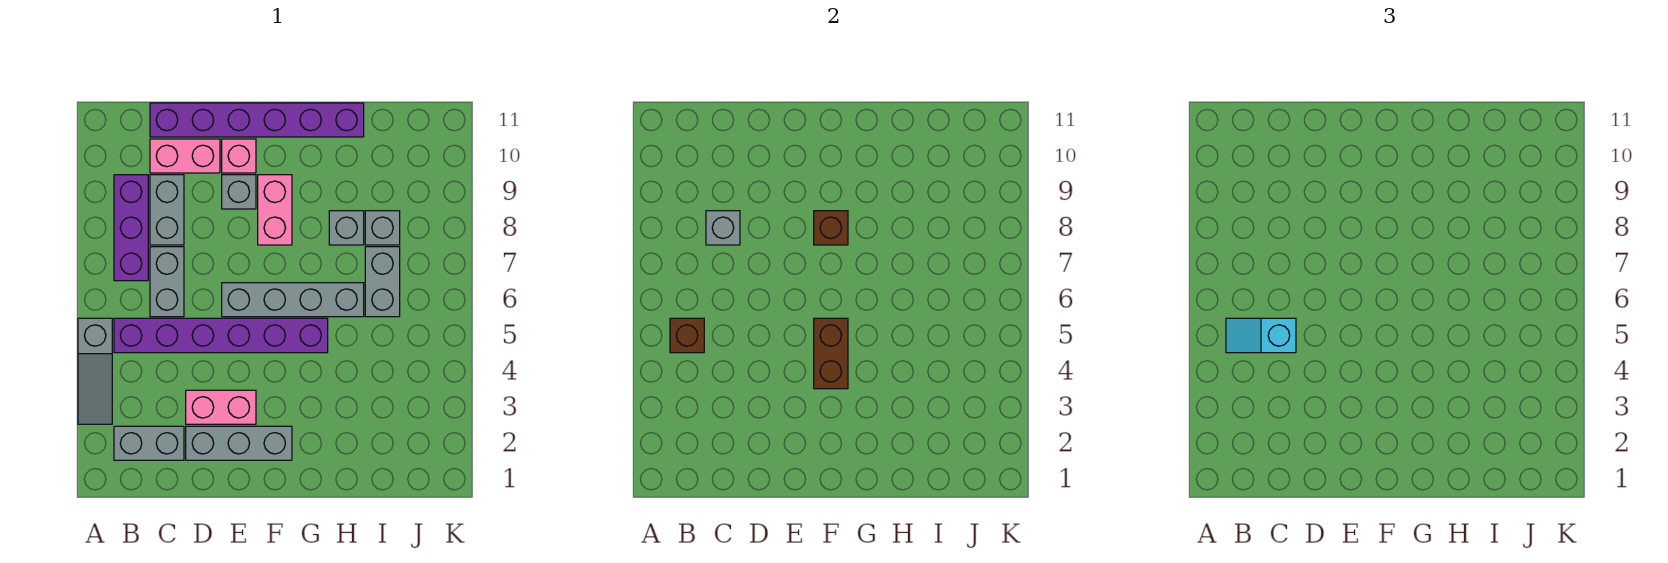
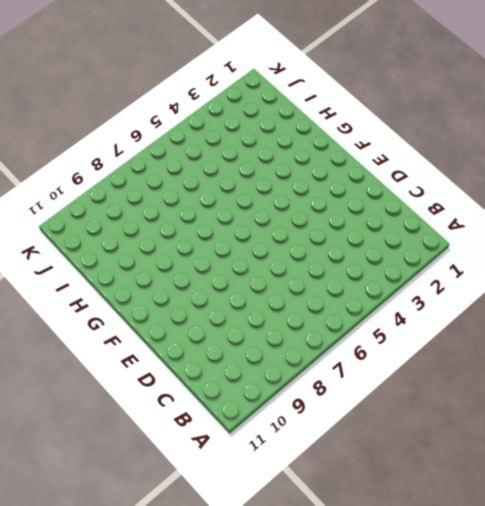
none -> grey 1x3 slope [78,318,112,424]
none -> grey 1x2 brick [114,426,184,460]
none -> purple 1x6 brick [114,318,328,353]

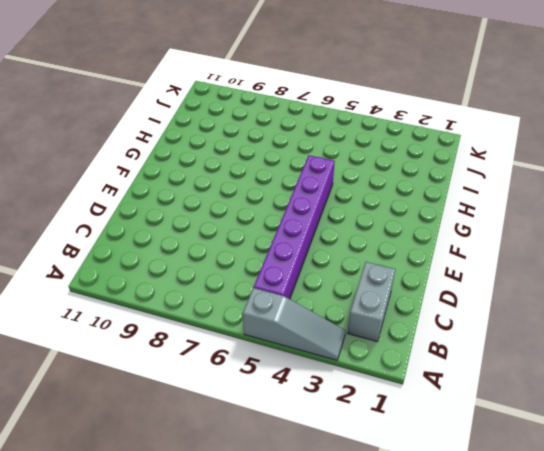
none -> purple 1x3 brick [114,175,148,281]
none -> grey 1x2 brick [150,247,184,317]
none -> grey 1x2 brick [150,175,184,245]

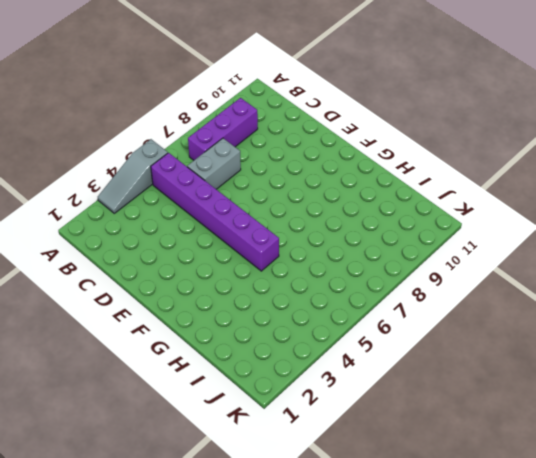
none -> grey 1x2 brick [114,426,184,460]
none -> grey 1x2 brick [150,175,184,245]
none -> pink 1x2 brick [150,139,220,173]

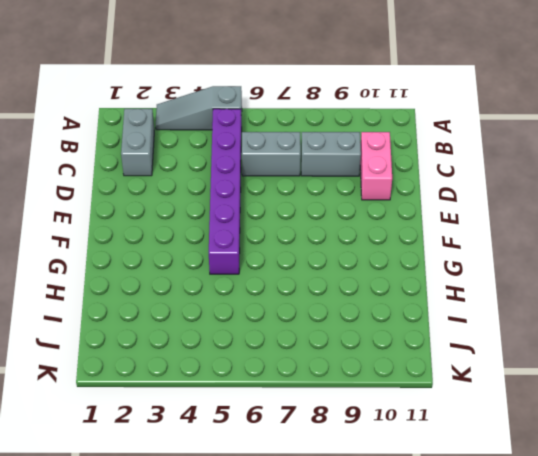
none -> purple 1x3 brick [114,175,148,281]
none -> purple 1x6 brick [150,103,364,137]
none -> grey 1x3 brick [186,426,292,460]

